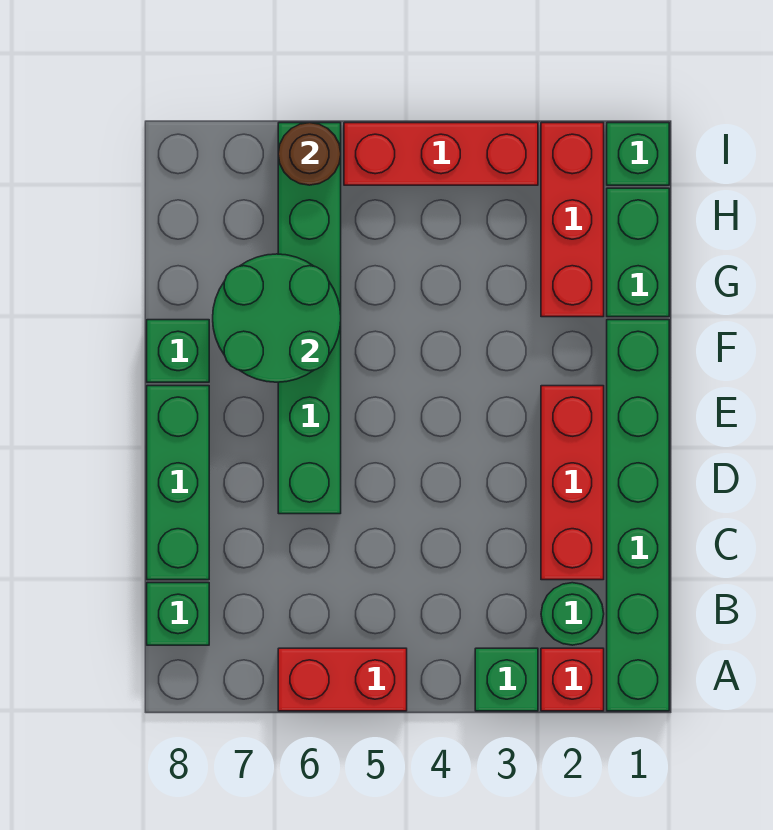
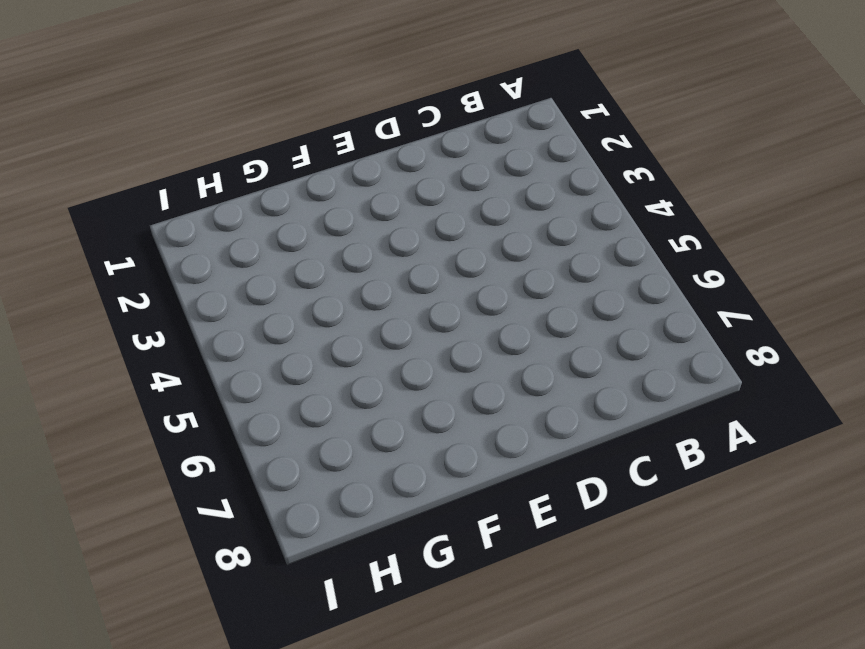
none -> green 1x6 brick [607,320,669,711]
none -> red 1x1 brick [541,648,604,711]
none -> green 1x1 brick [475,648,538,711]

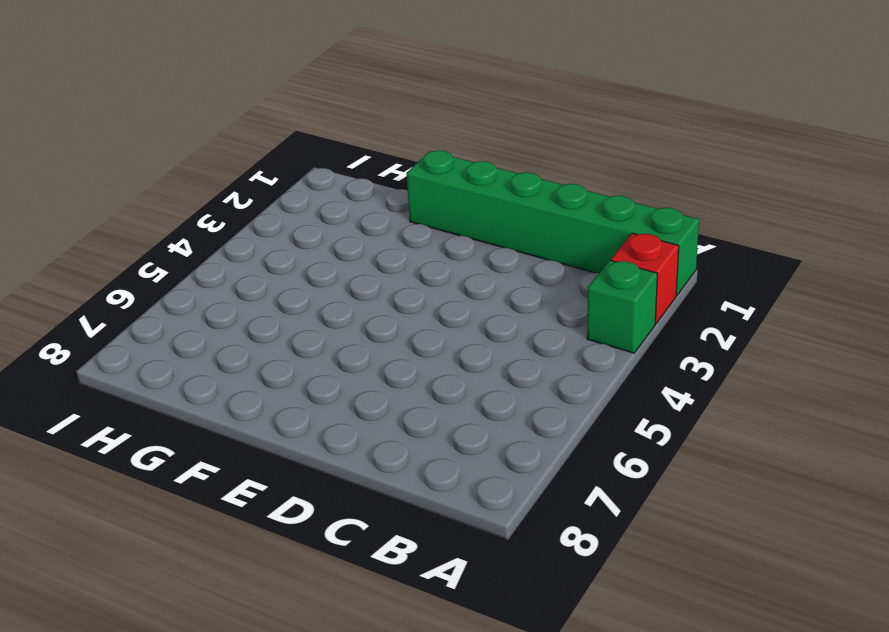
none -> red 1x2 brick [278,648,407,711]
none -> green 1x1 round brick [541,583,604,645]
none -> green 1x1 brick [147,583,209,645]

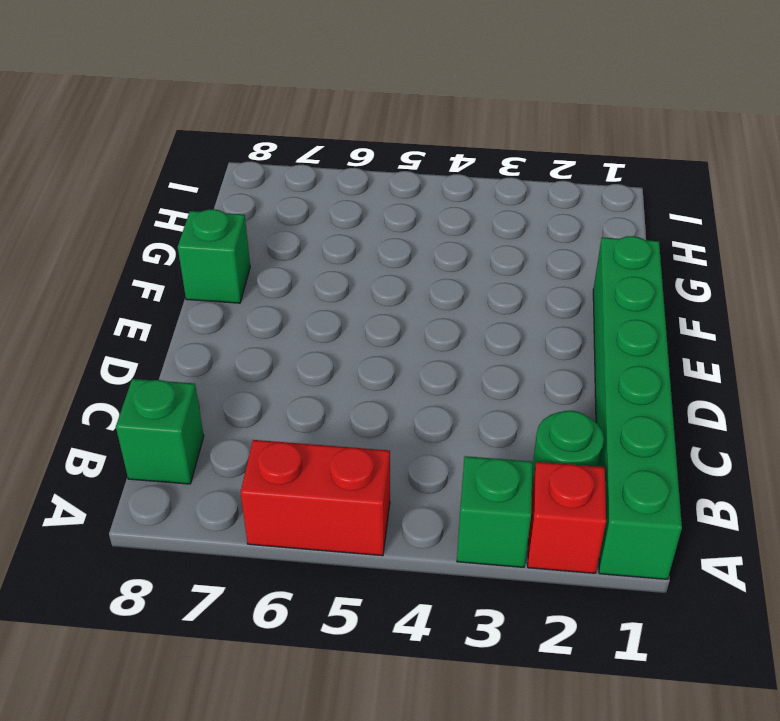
none -> red 1x3 brick [541,386,604,580]
none -> green 1x3 brick [147,386,209,580]
none -> green 1x6 brick [278,123,341,514]

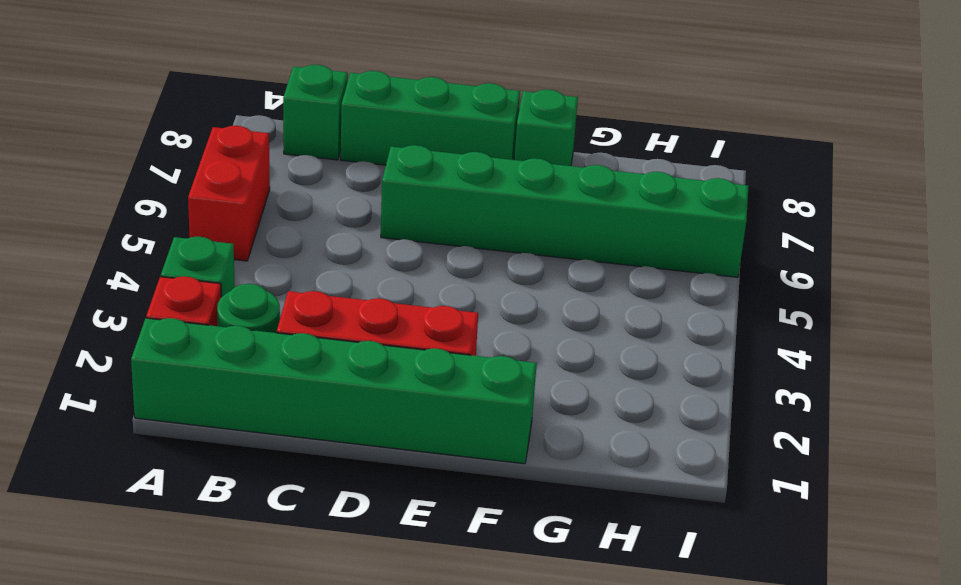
none -> green 1x2 brick [607,188,669,317]
none -> red 1x3 brick [541,123,604,317]
none -> green 1x1 brick [607,123,669,185]

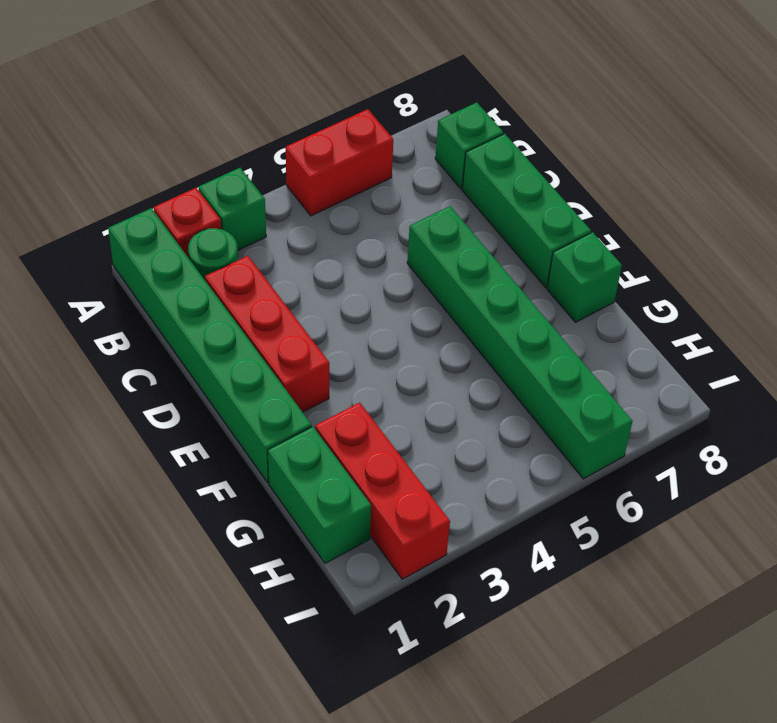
none -> green 1x1 brick [607,123,669,185]
none -> red 1x3 brick [344,123,538,185]
none -> green 2x2 round brick [213,254,341,382]

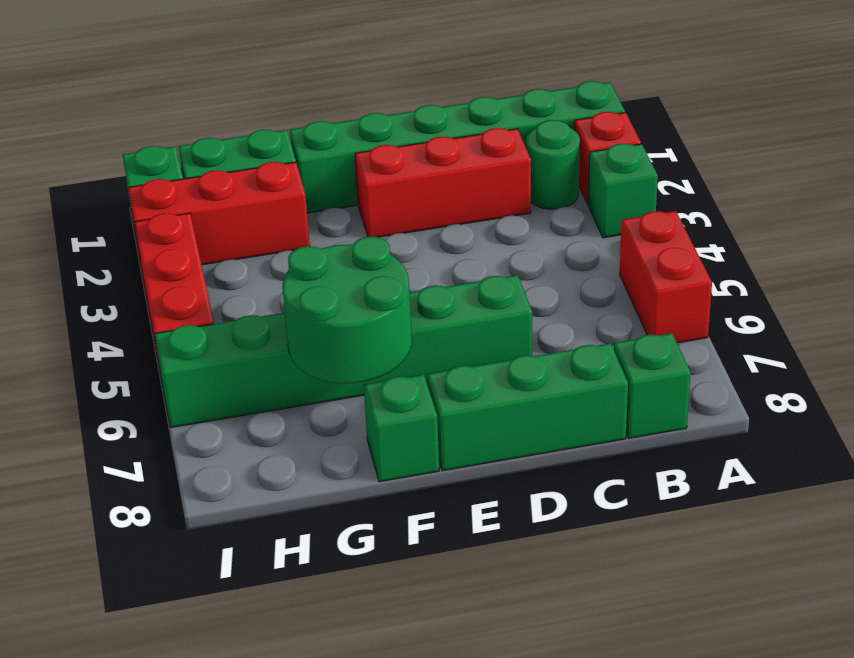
none -> brown 1x1 round brick [278,123,341,185]

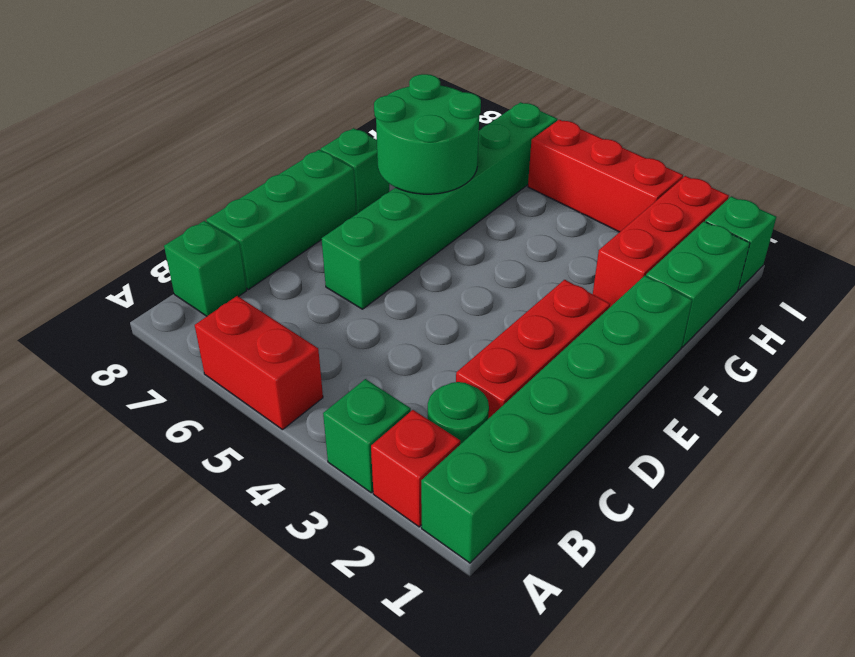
none -> brown 1x1 round brick [278,123,341,185]

